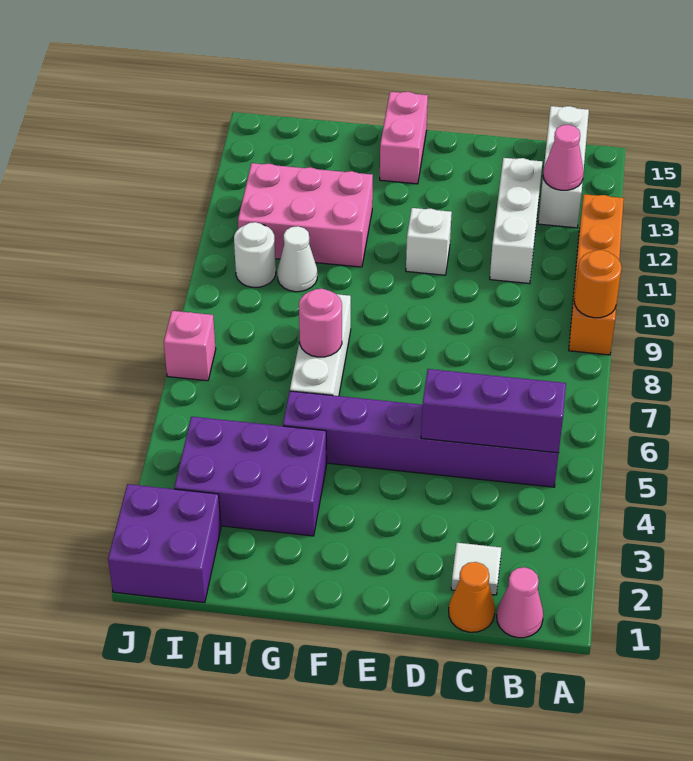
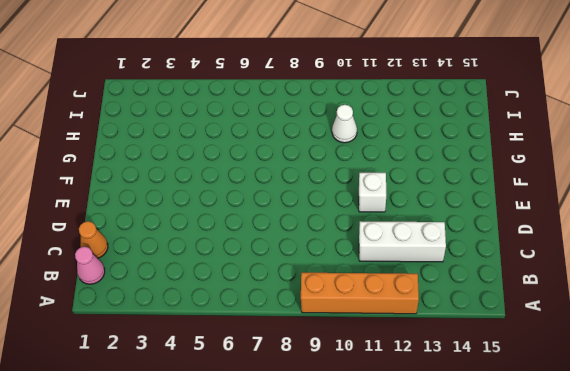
none -> purple 1x6 brick [283,391,559,487]
none -> white 1x3 brick [538,106,589,228]
none -> white 1x1 tile [451,543,501,595]

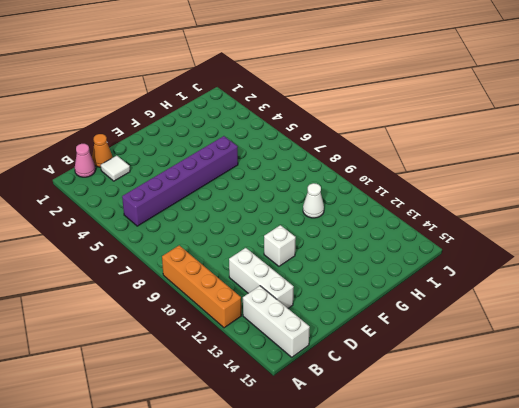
none -> pink 1x2 brick [380,92,428,184]
none -> purple 2x3 brick [174,417,327,536]
none -> white 1x3 brick [290,294,351,396]

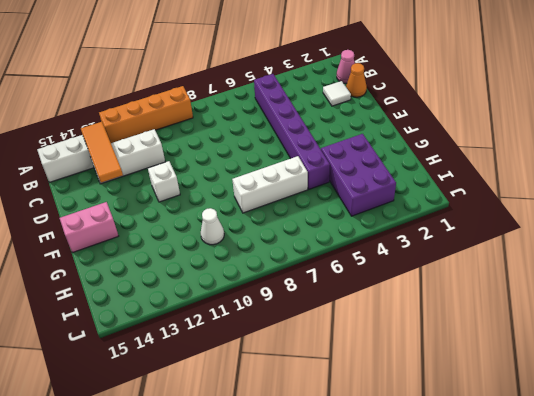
orange 1x3 tile [81,122,123,183] -> pink 1x1 cone [543,125,584,190]
none -> pink 2x3 brick [238,163,373,267]
none -> purple 2x2 brick [108,484,221,603]
none -> white 1x1 round brick [234,222,276,287]

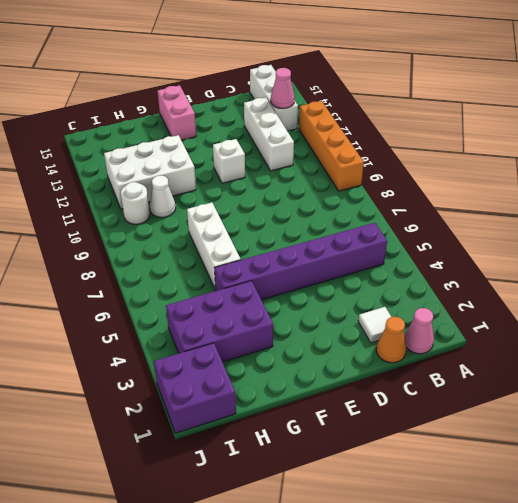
white 2x3 brick [104,135,196,209] -> pink 2x3 brick [238,163,373,267]
none -> pink 1x1 brick [164,311,216,381]
none -> orange 1x1 round brick [574,250,621,318]
none -> purple 1x3 brick [421,369,566,453]

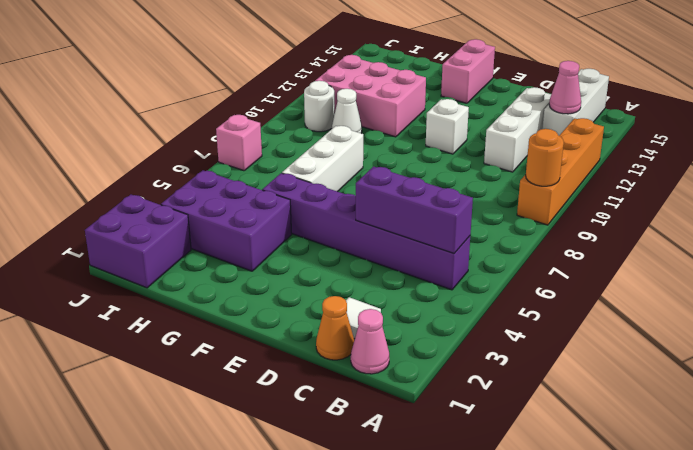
none -> pink 1x1 round brick [299,289,342,357]

